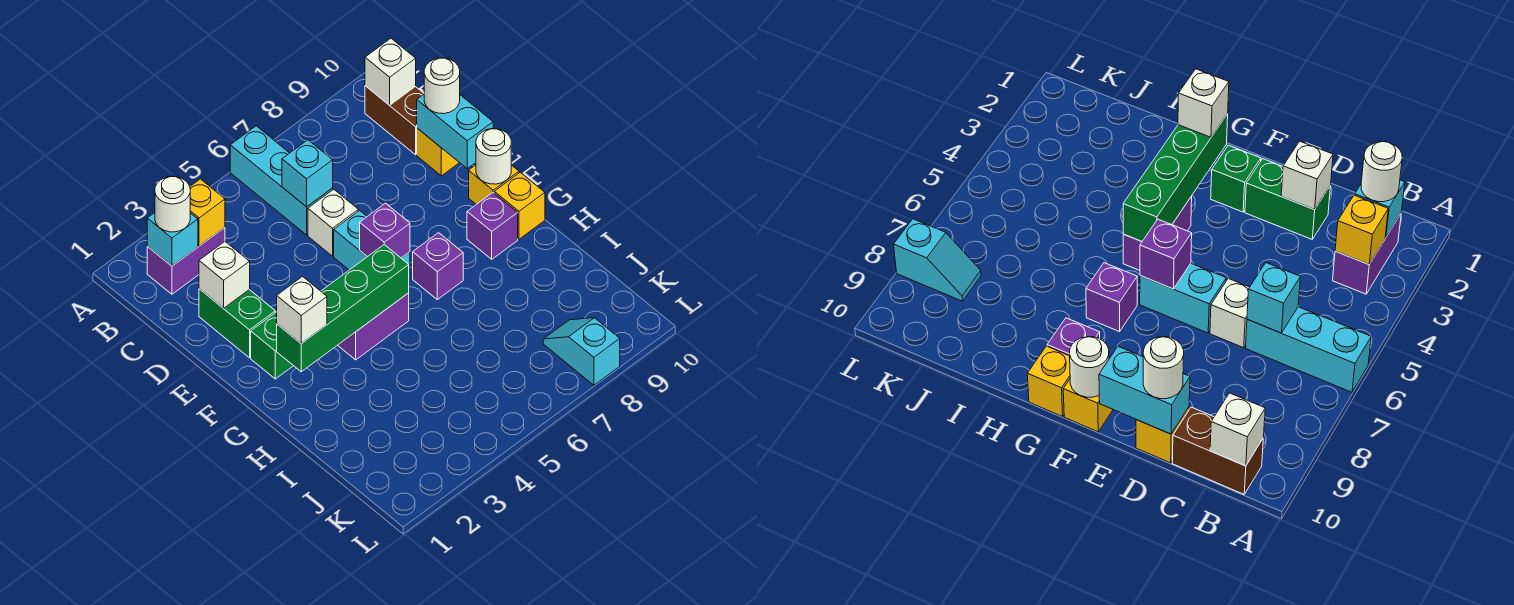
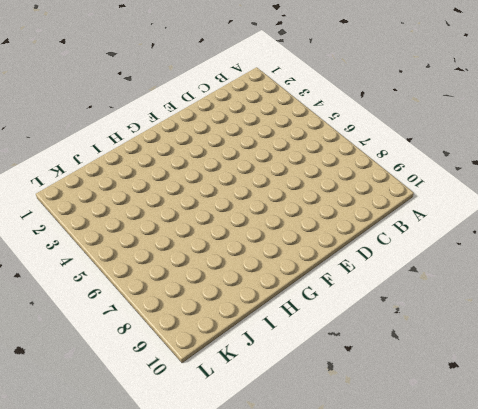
none -> cyan 1x3 brick [230,126,333,235]
none -> purple 1x2 brick [147,228,225,294]
none -> brown 1x2 brick [365,86,424,155]

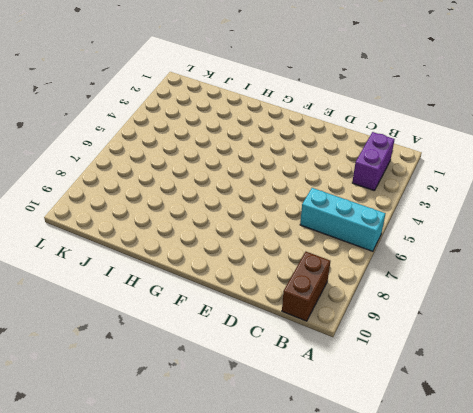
brown 1x2 brick [282,252,330,321] -> brown 1x2 brick turned to [365,86,424,155]
none -> green 1x2 brick [199,289,275,358]
none -> white 1x1 brick [308,189,358,256]
none -> yellow 1x1 brick [417,128,459,176]

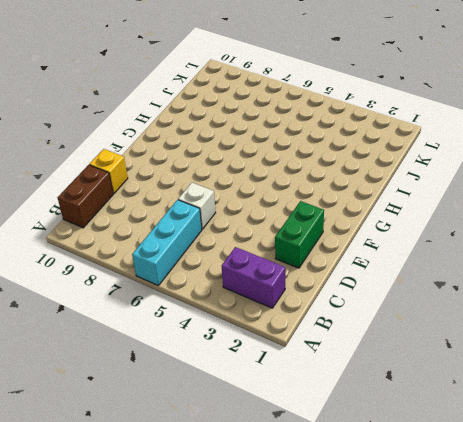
none -> cyan 1x2 brick [334,210,410,280]
none -> green 1x1 brick [251,312,293,379]
none -> yellow 1x1 brick [469,165,519,205]

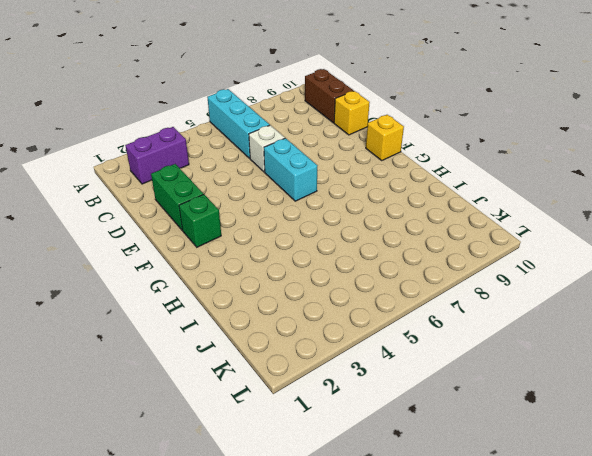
none -> purple 1x2 brick [338,293,409,360]
none -> purple 1x1 brick [413,233,463,299]
none -> purple 1x1 brick [467,193,518,259]

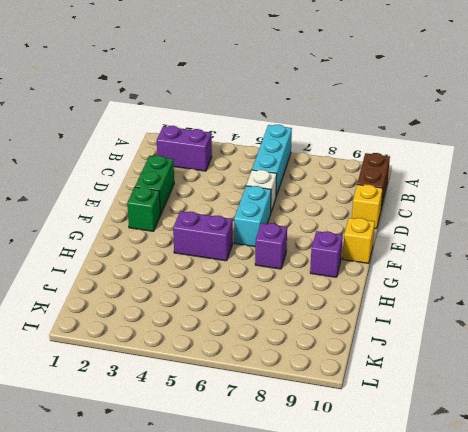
none -> yellow 1x1 brick [494,172,545,239]
none -> cyan 1x2 slope [543,318,620,385]
none -> cyan 1x1 brick [147,213,198,266]

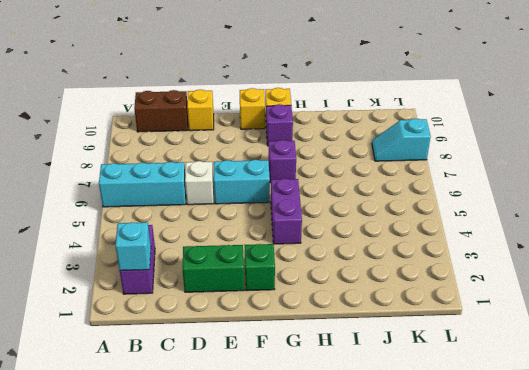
none -> yellow 1x1 brick [190,179,225,246]
none -> white 1x1 brick [365,38,416,105]
none -> cyan 1x1 brick [282,140,333,207]

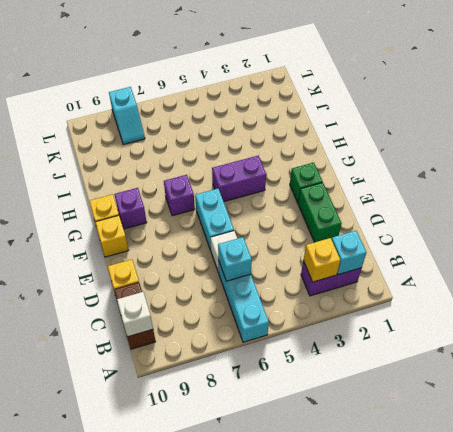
none -> white 1x1 brick [199,242,250,308]
none -> cyan 1x2 brick [417,95,493,168]
none -> purple 1x1 brick [360,203,410,258]

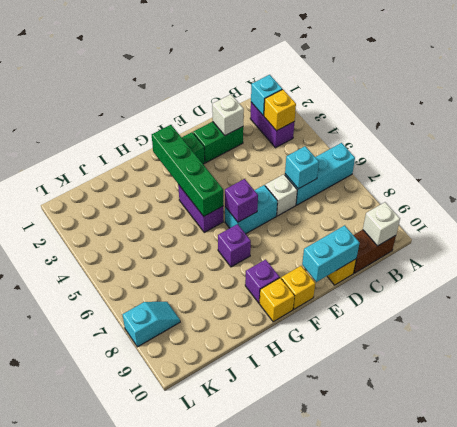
none -> white 1x1 round brick [476,129,511,184]
none -> white 1x1 round brick [155,176,190,232]
none -> white 1x1 round brick [424,58,460,114]

